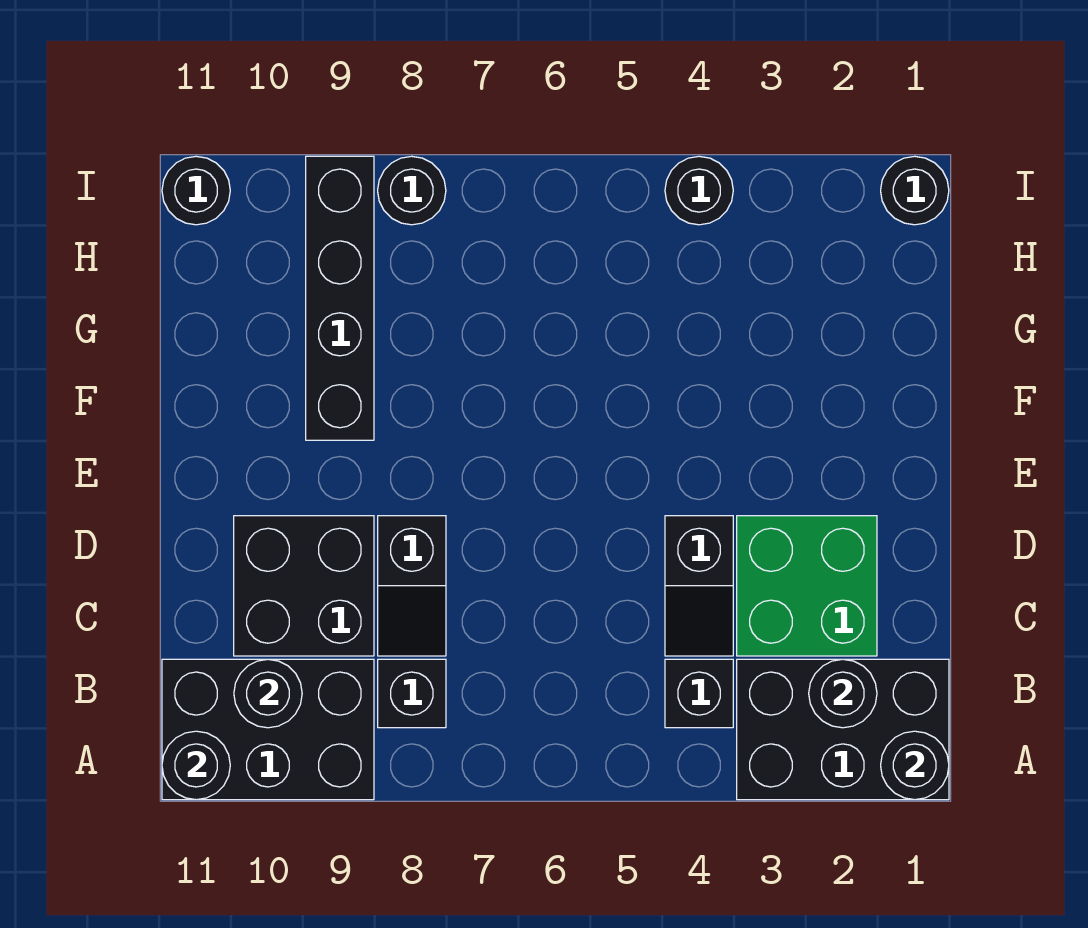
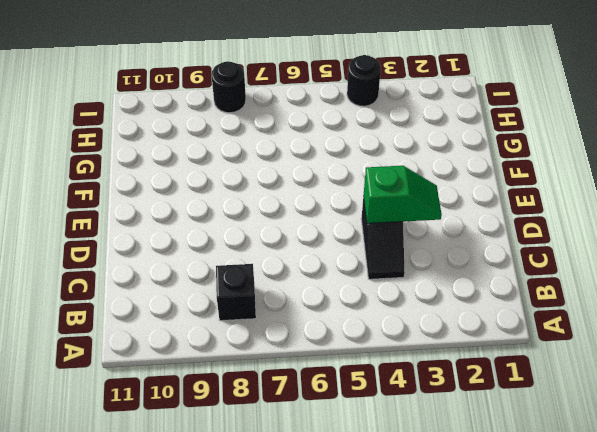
green 1x2 slope [364,166,442,223] -> none
none -> black 2x3 brick [737,659,949,800]
none -> black 2x3 brick [162,659,374,800]
none -> black 1x1 brick [665,659,733,728]

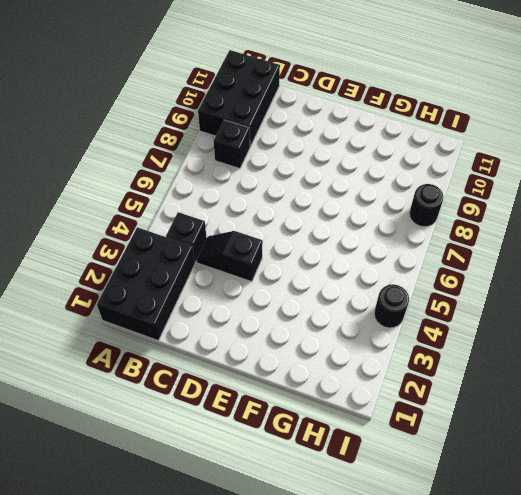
none -> green 2x2 brick [737,516,877,656]
none -> black 1x2 slope [378,516,446,656]
none -> black 2x2 brick [234,516,374,656]

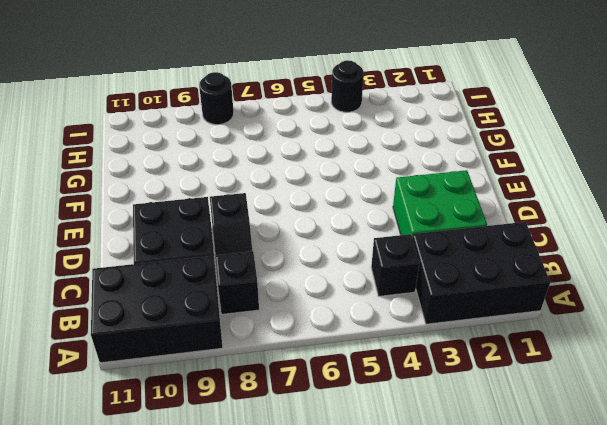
none -> black 1x2 slope [665,516,733,656]
none -> black 1x4 brick [306,156,374,440]
none -> black 1x1 round brick [881,156,949,225]

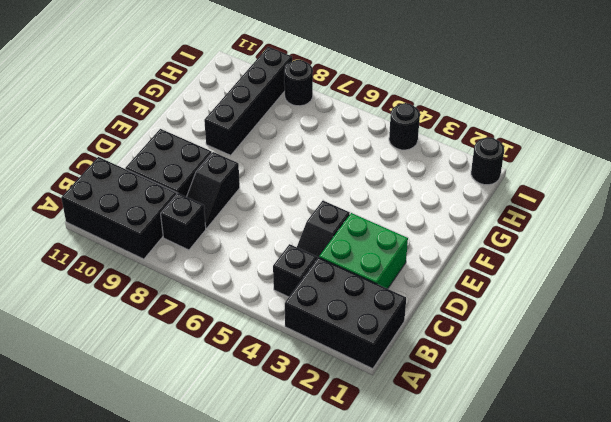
none -> black 1x1 round brick [162,156,230,225]
none -> black 1x1 round brick [881,731,949,800]
none -> black 1x1 round brick [162,731,230,800]

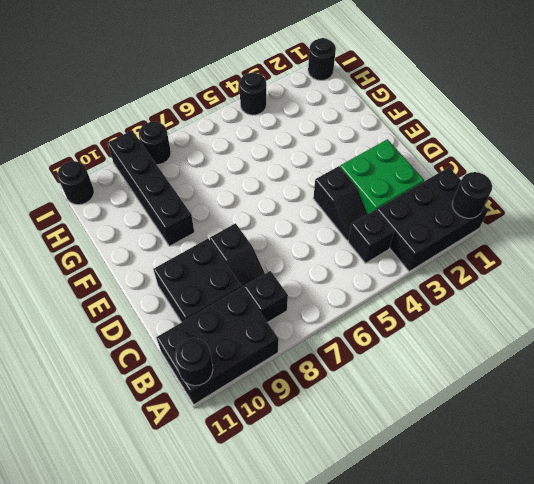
none -> black 1x1 round brick [809,659,877,728]
none -> black 1x1 round brick [234,659,302,728]

